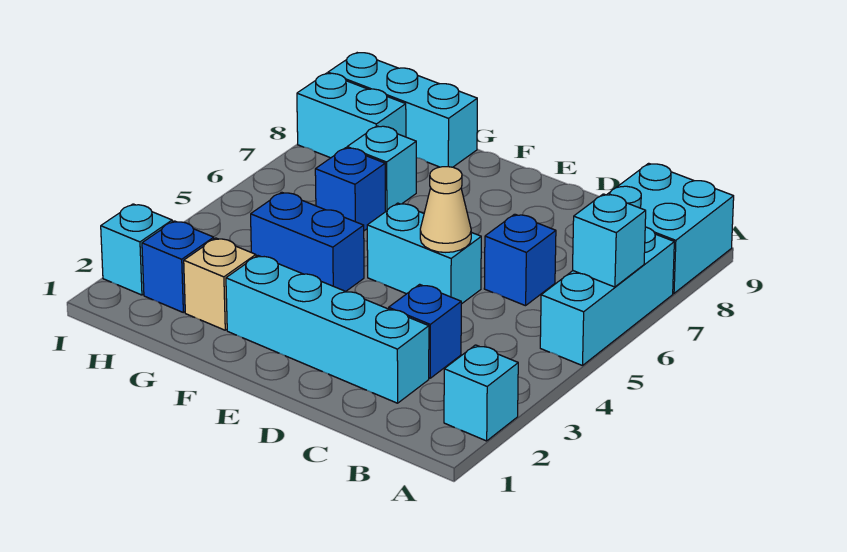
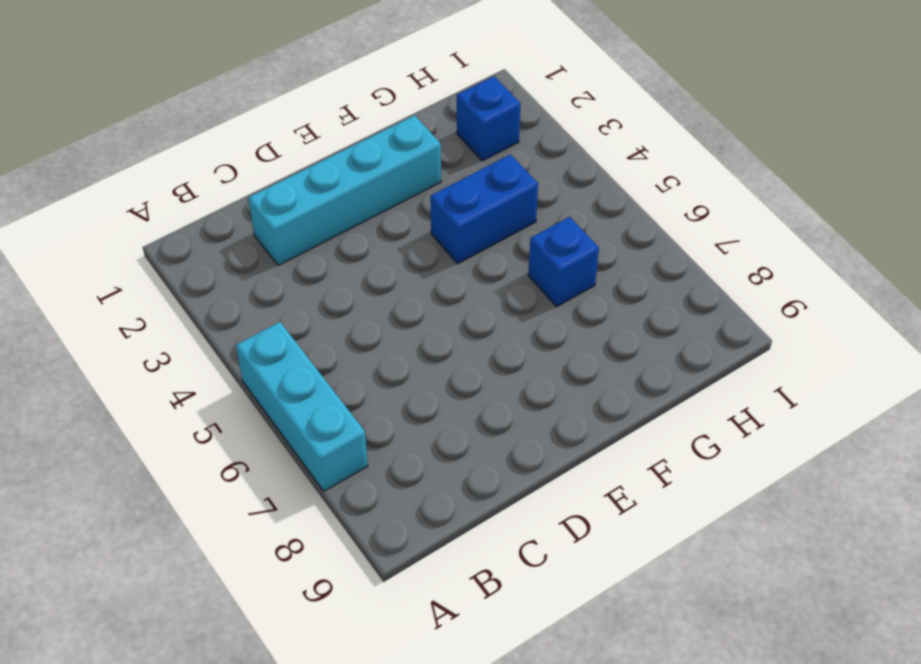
none -> cyan 1x1 brick [444,345,518,441]
none -> cyan 2x2 brick [607,163,734,293]
none -> blue 1x1 brick [389,284,461,378]

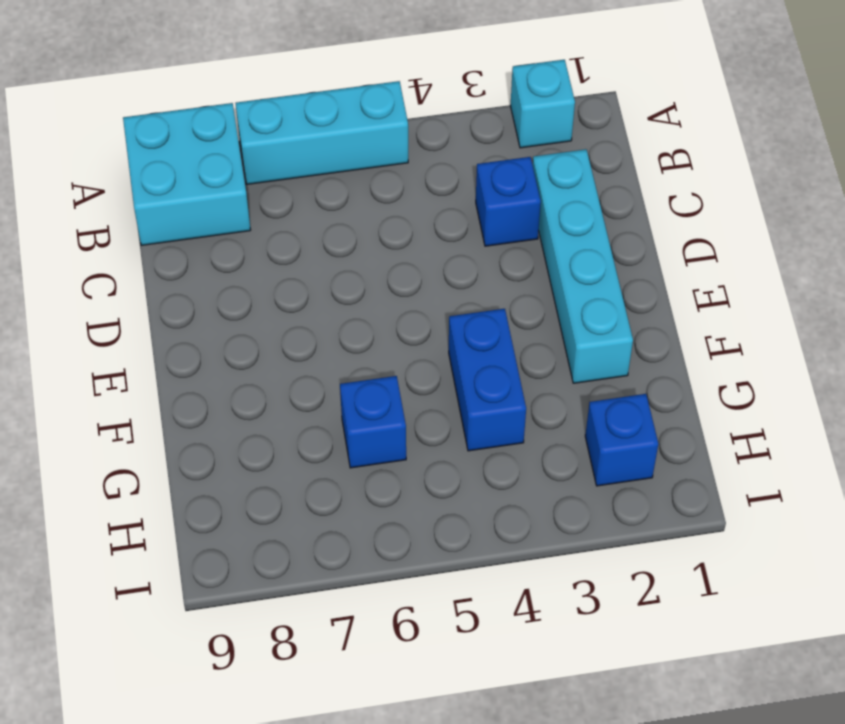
none -> blue 1x1 brick [484,214,556,306]
none -> cyan 1x2 brick [367,203,481,304]
none -> tan 1x1 brick [184,238,256,330]

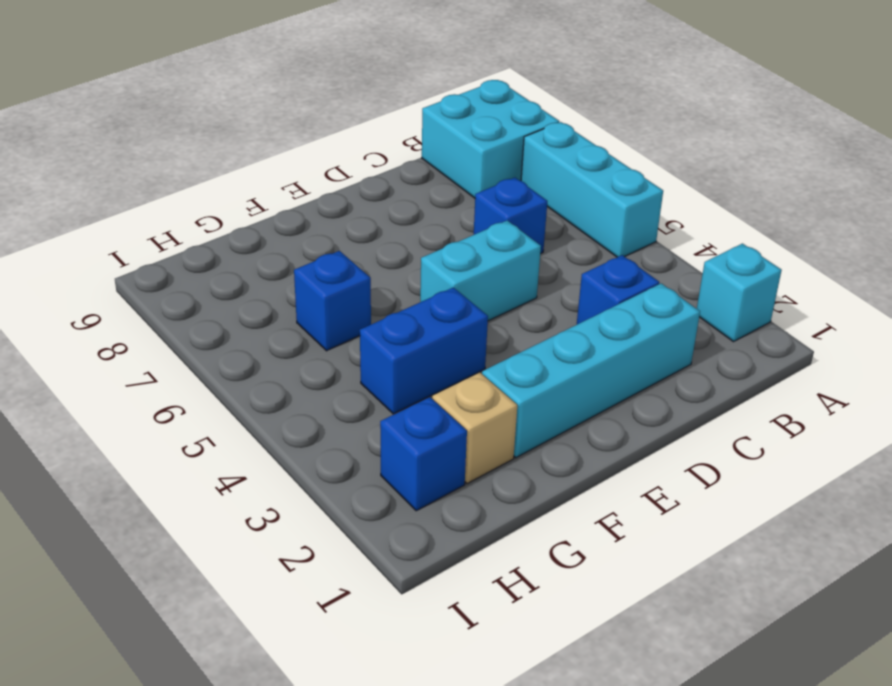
none -> cyan 1x1 brick [347,126,416,212]
none -> cyan 1x3 brick [328,53,477,167]
none -> cyan 1x2 brick [297,73,406,158]

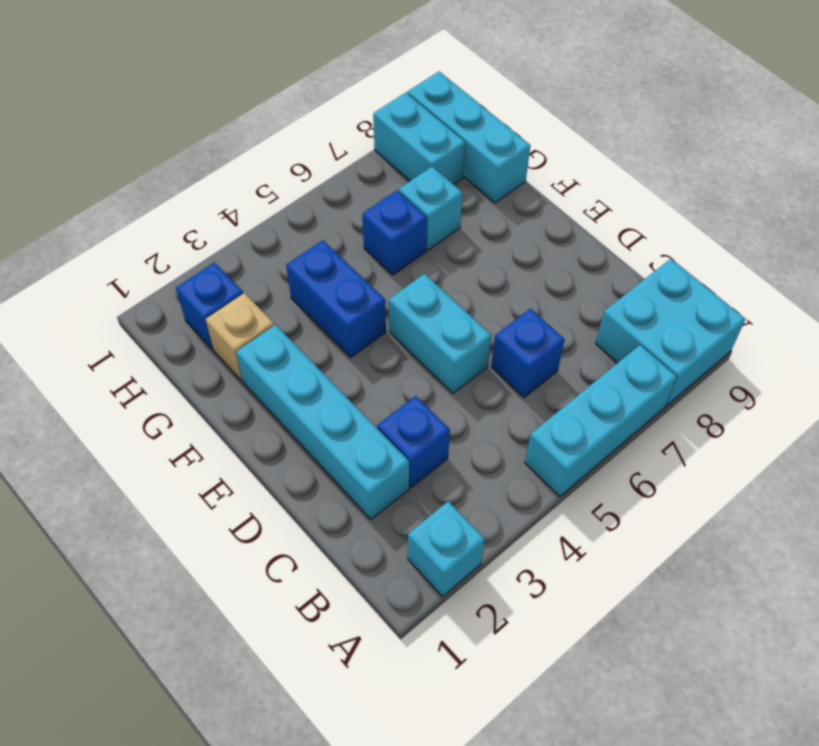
none -> cyan 1x1 brick [101,204,172,295]
none -> cyan 1x1 brick [573,194,646,287]
none -> tan 1x1 cone [420,167,471,252]

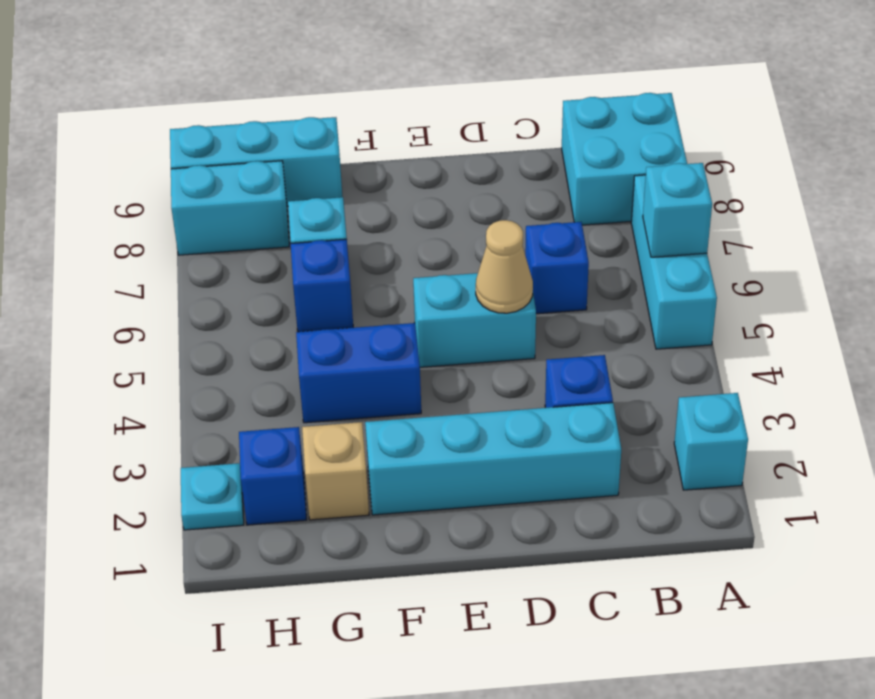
cyan 1x1 plate [181,463,244,530] -> cyan 1x1 brick [101,204,172,295]

